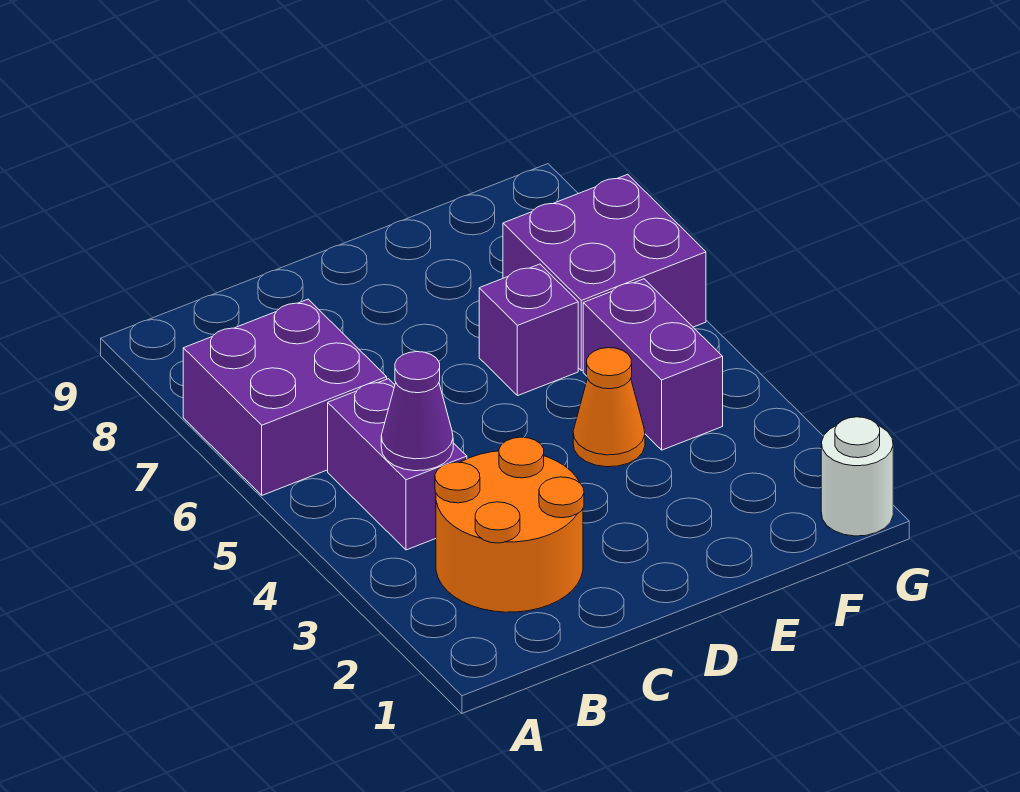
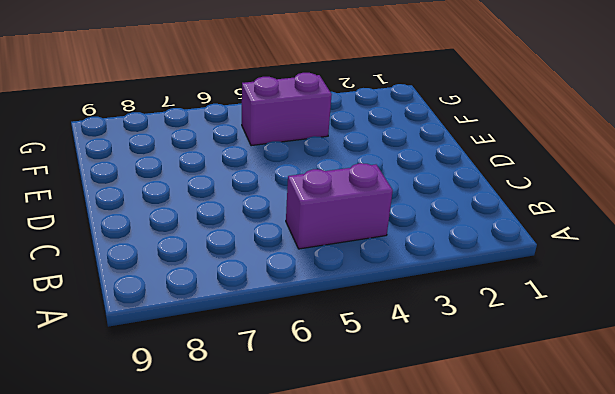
none -> purple 2x2 brick [183,299,387,495]
none -> orange 2x2 round brick [435,437,584,612]

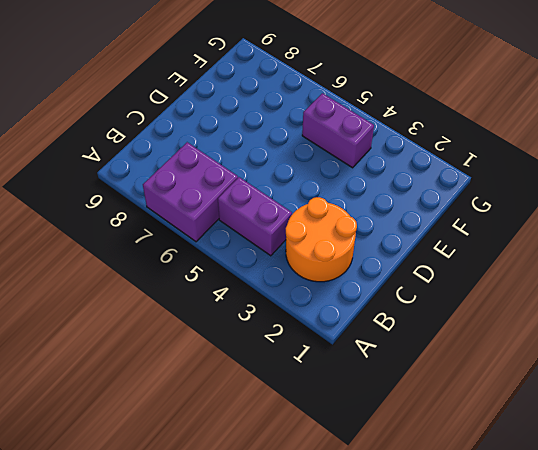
none -> orange 1x1 cone [573,348,645,467]
none -> purple 1x1 brick [479,264,578,396]

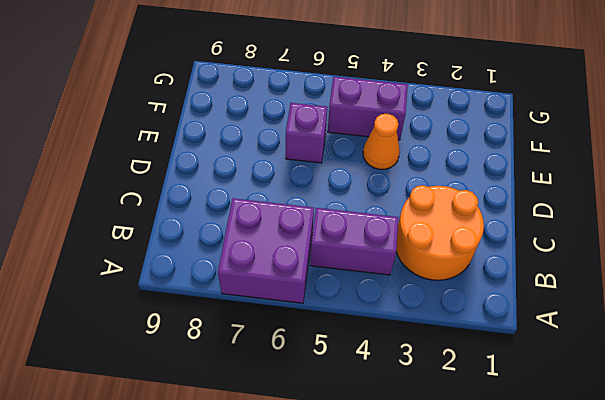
none -> purple 2x2 brick [503,174,706,371]
none -> white 1x1 round brick [821,417,893,536]

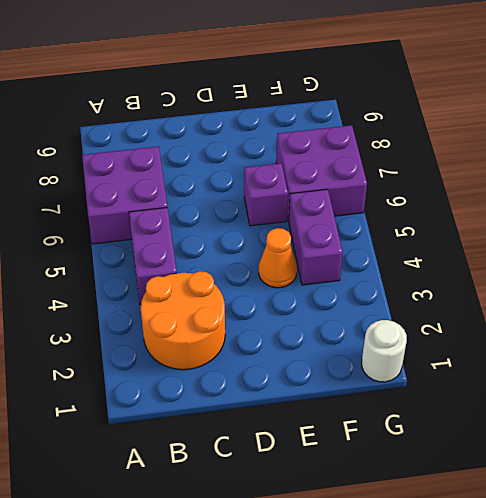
none -> purple 1x1 cone [381,352,453,471]

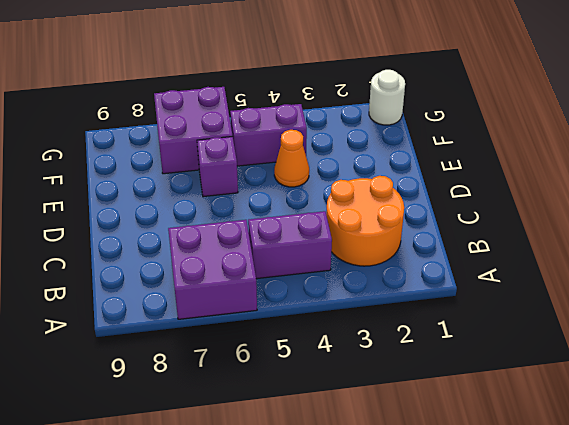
none -> purple 1x1 cone [381,352,453,471]

